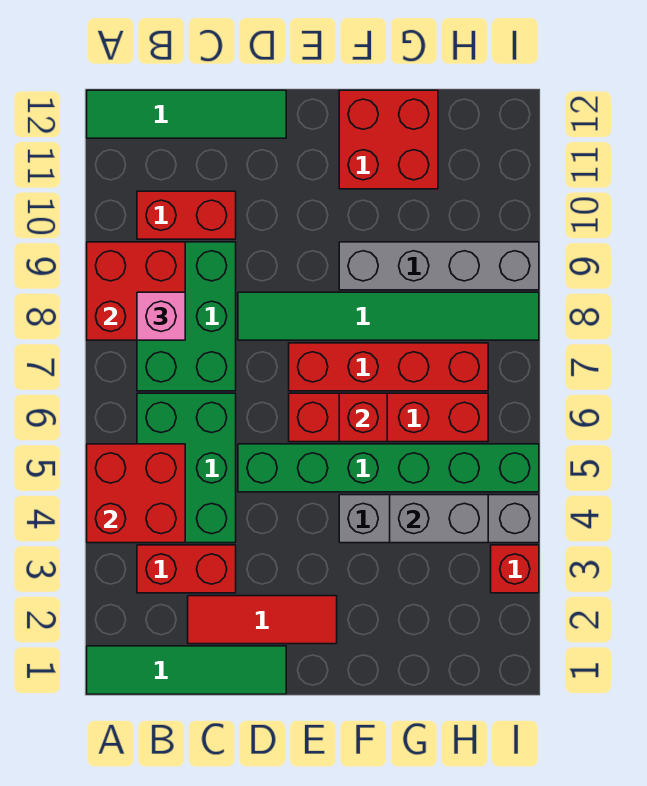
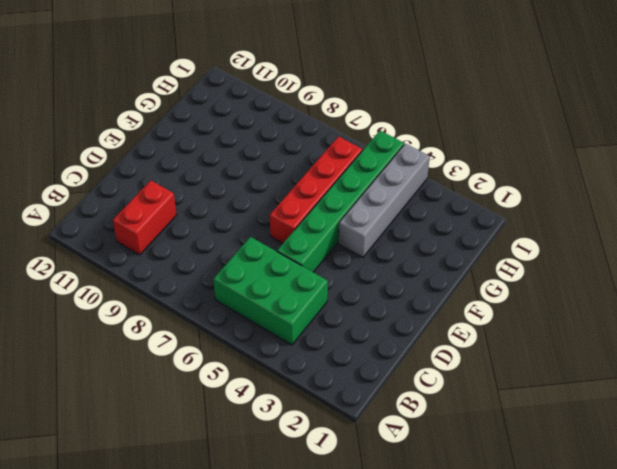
none -> green 1x4 tile [87,646,286,694]
none -> green 1x4 tile [87,90,286,138]
none -> red 1x2 brick [137,545,236,593]

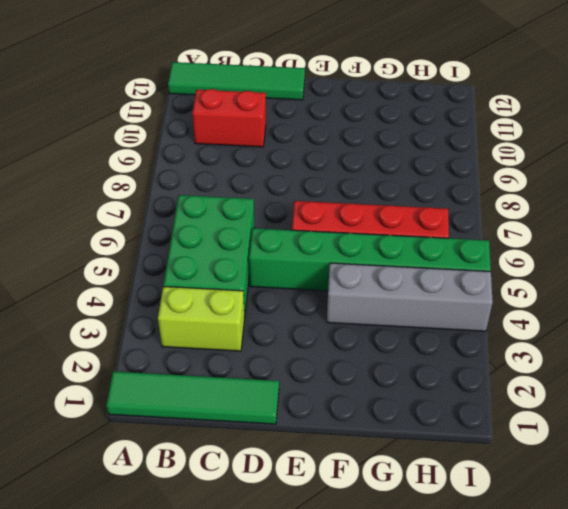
lime 1x2 brick [158,286,245,351] -> red 1x2 brick [137,545,236,593]
none -> green 2x3 brick [137,242,236,391]
none -> red 1x3 tile [188,596,337,644]
none -> green 1x6 tile [238,292,539,340]

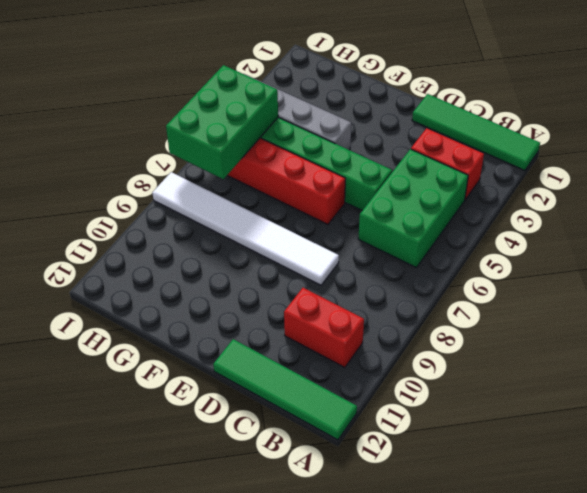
white 1x6 tile [152,172,339,285] -> green 1x6 tile [238,292,539,340]
green 2x3 brick [166,65,278,179] -> green 2x3 brick moved to [137,242,236,391]
none -> red 1x3 tile [188,596,337,644]
none -> red 1x4 brick [289,343,488,391]
none -> grey 1x4 brick [339,242,539,290]

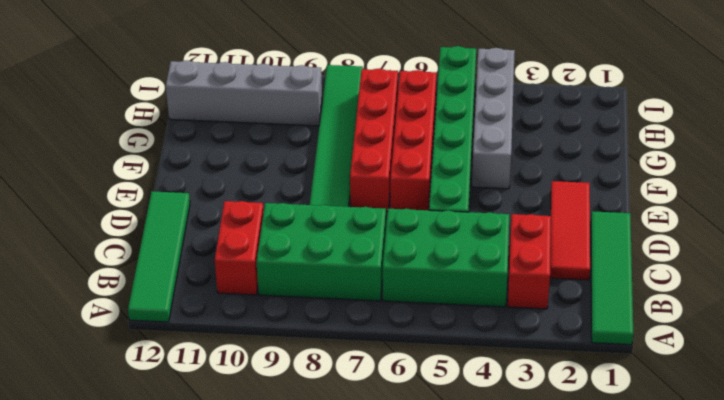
grey 1x4 brick [166,61,322,126] -> grey 1x4 brick turned to [339,242,539,290]
none -> red 2x2 brick [339,90,438,189]
none -> red 1x1 brick [491,545,539,593]
none -> red 2x2 brick [87,444,185,543]

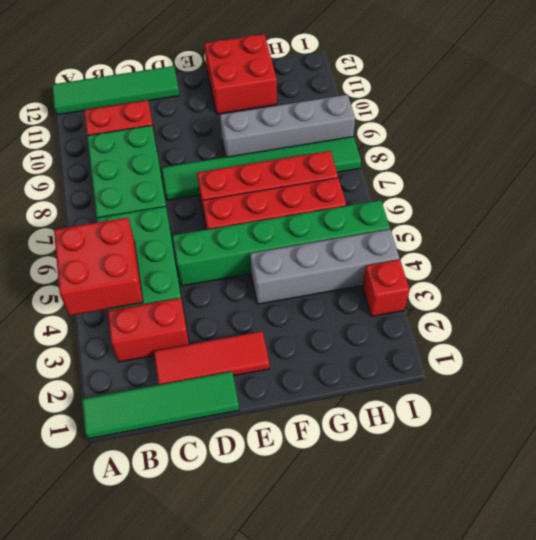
none -> red 2x2 brick [87,242,185,340]
none -> red 1x1 brick [339,393,387,442]
none -> grey 1x2 brick [390,495,488,543]

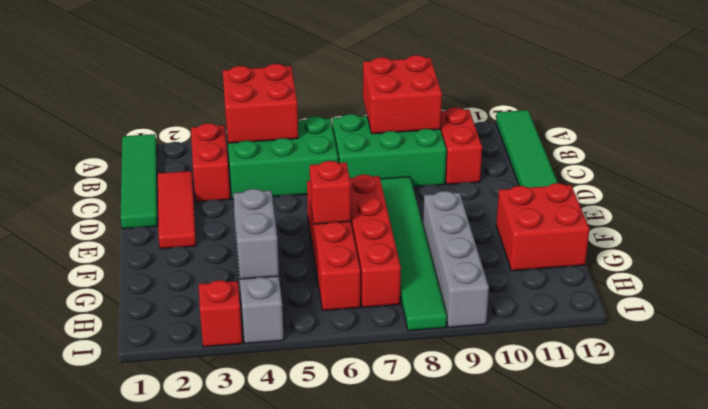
none -> green 1x6 brick [238,444,539,492]
none -> pink 1x1 brick [137,292,185,340]

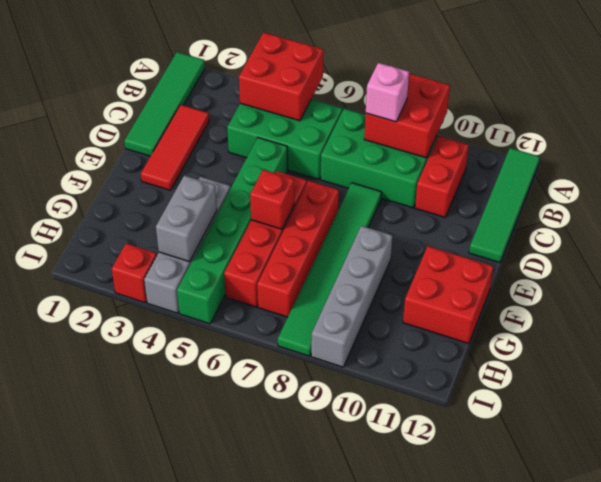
none -> red 1x2 brick [137,545,236,593]

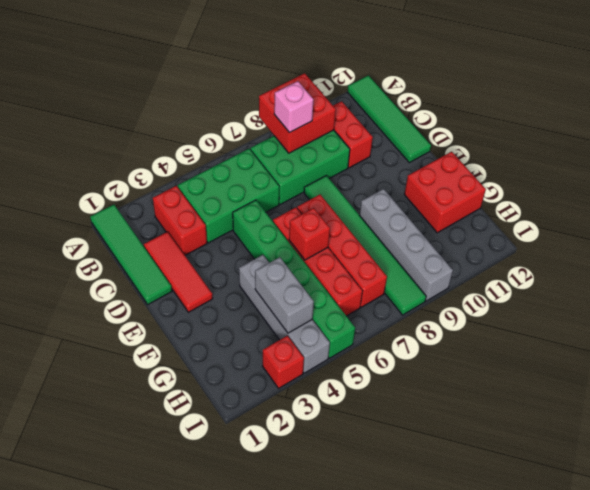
none -> red 2x2 brick [87,444,185,543]

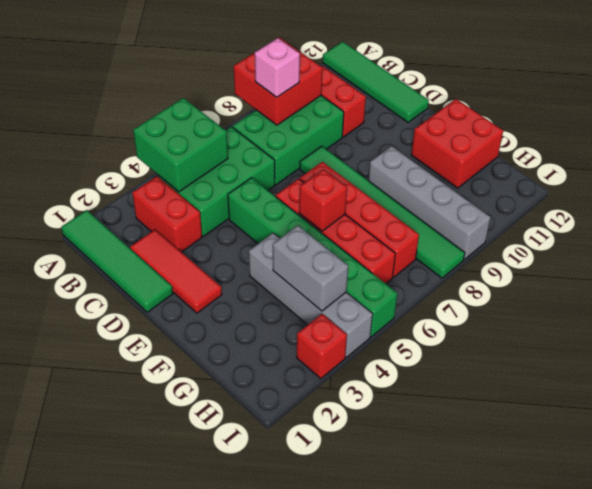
green 2x2 brick [133,98,228,192] -> red 2x2 brick [87,444,185,543]

